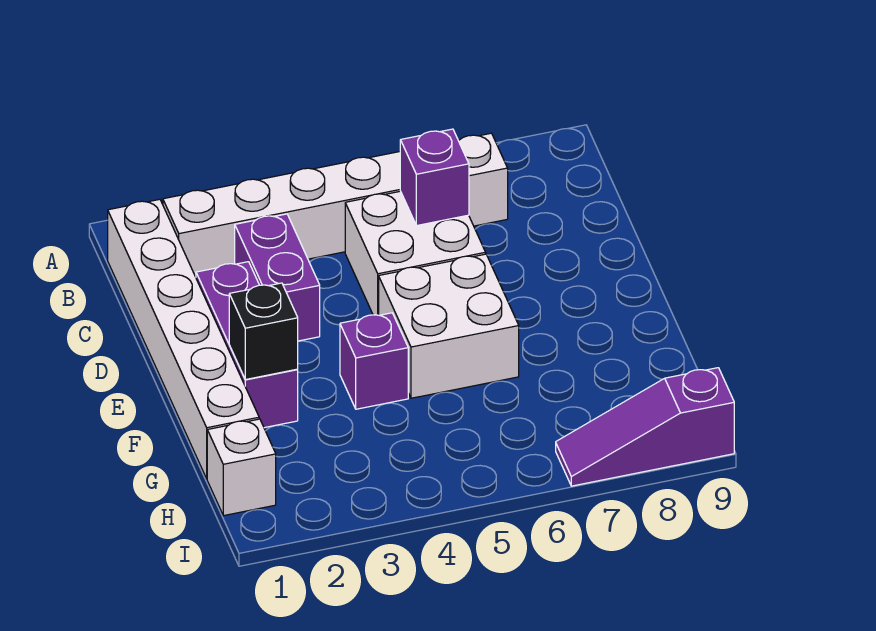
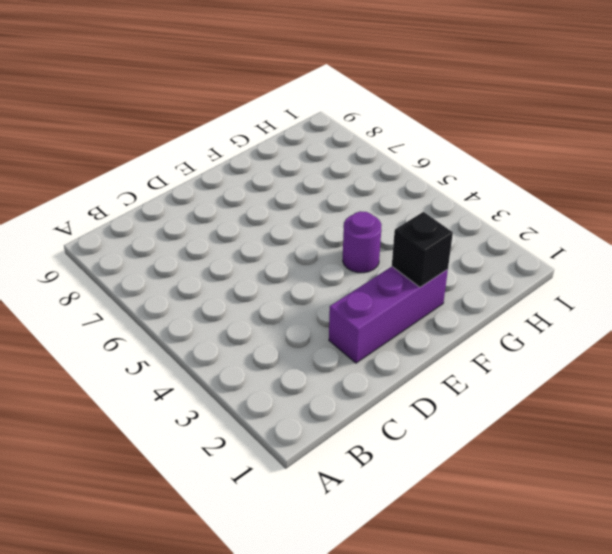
purple 1x1 round brick [343,211,382,273] -> purple 1x1 brick [340,313,408,409]
none -> white 1x6 brick [108,199,259,479]
none -> white 1x6 brick [163,133,508,277]

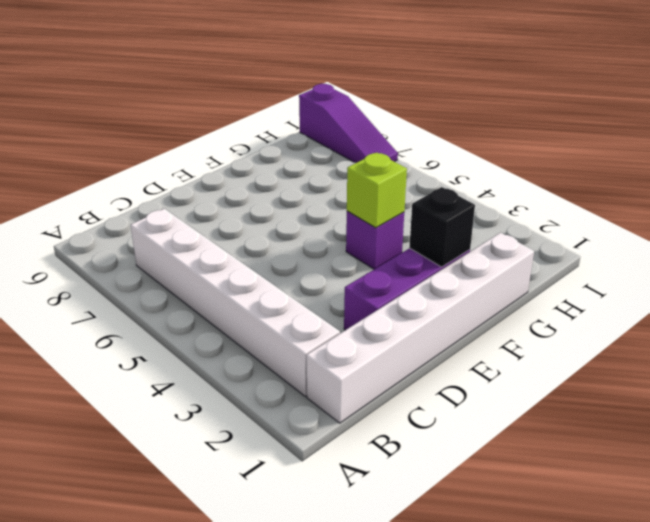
lime 1x1 brick [347,153,407,228] -> none
none -> purple 1x2 brick [235,214,320,341]
none -> white 2x2 brick [345,191,486,315]

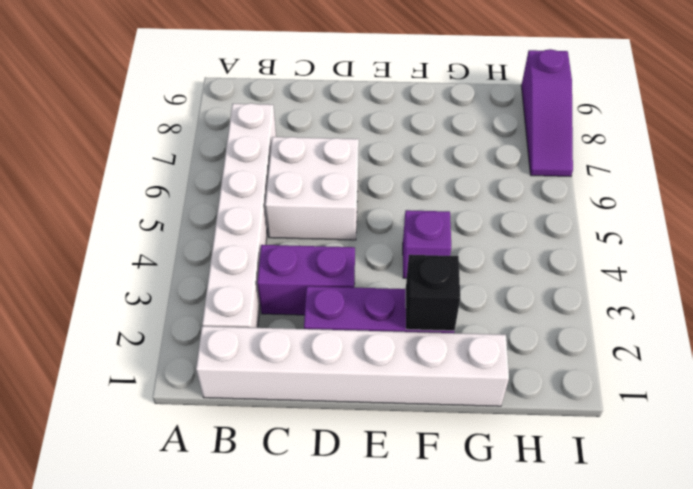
none -> white 2x2 brick [379,254,519,398]
none -> white 1x1 brick [207,419,276,516]

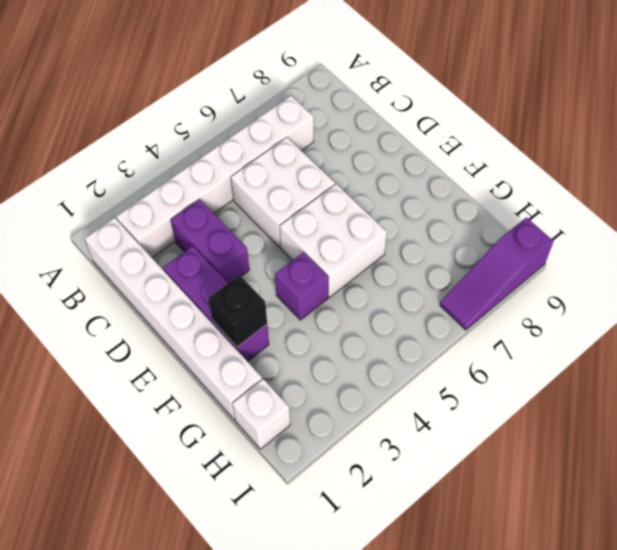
none -> purple 1x1 brick [400,129,469,226]

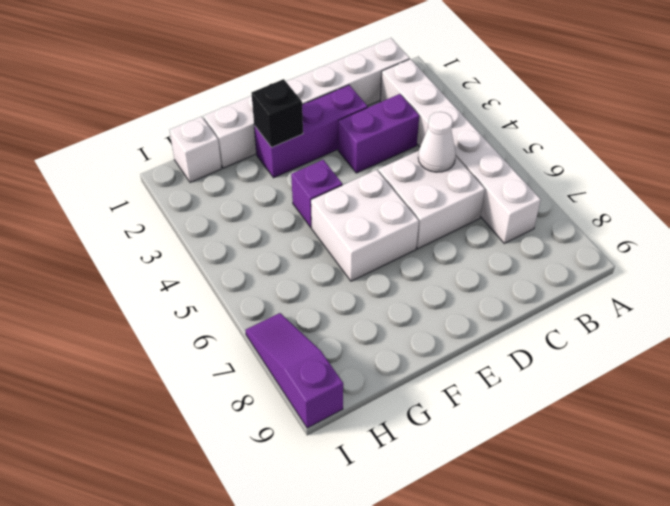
white 1x1 cone [418,112,456,172] -> none
none -> purple 1x1 brick [400,129,469,226]

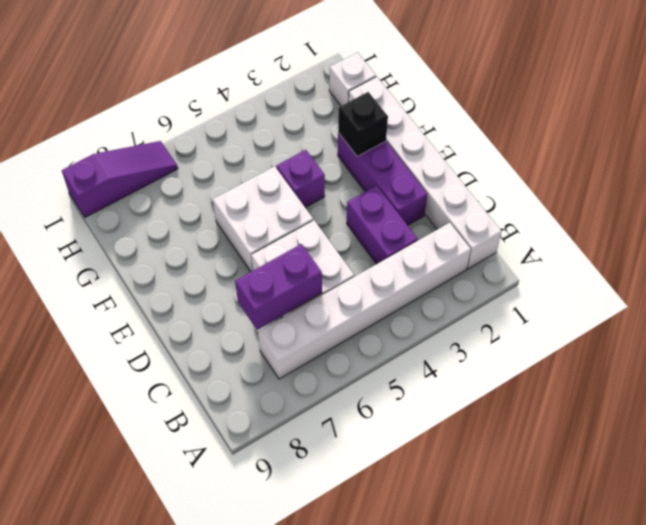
purple 1x2 brick [235,244,322,330] -> purple 1x1 brick [400,129,469,226]

